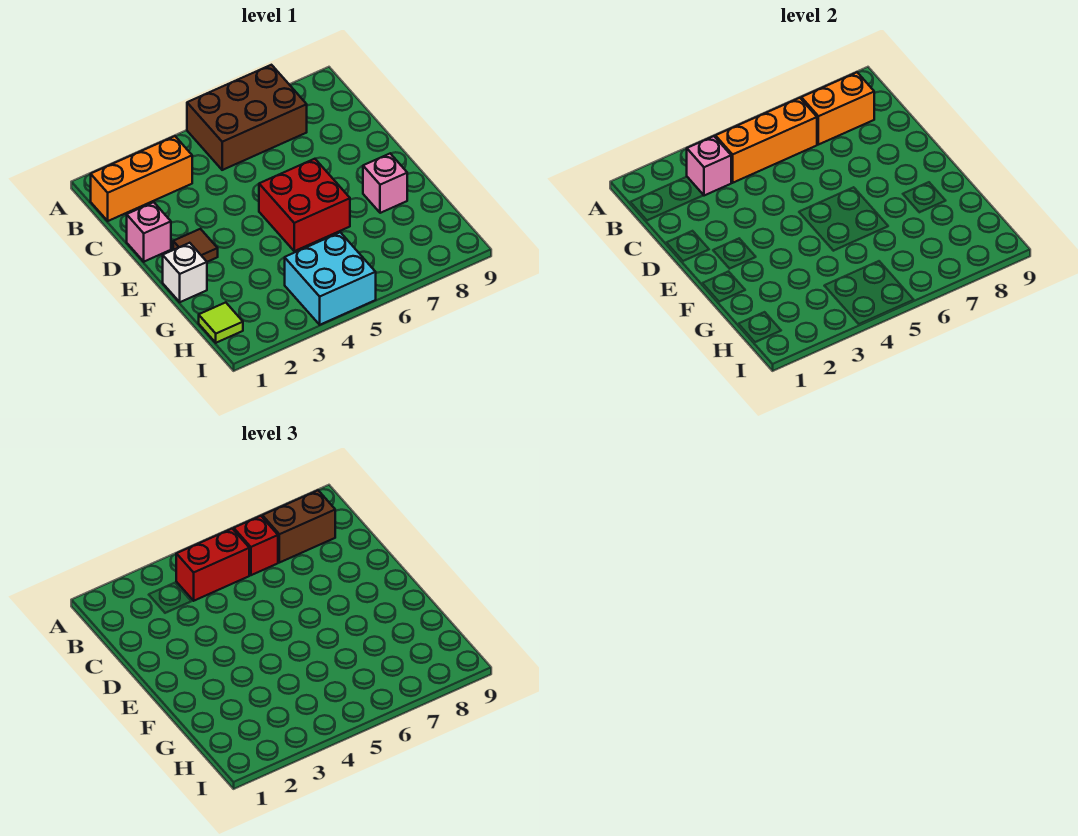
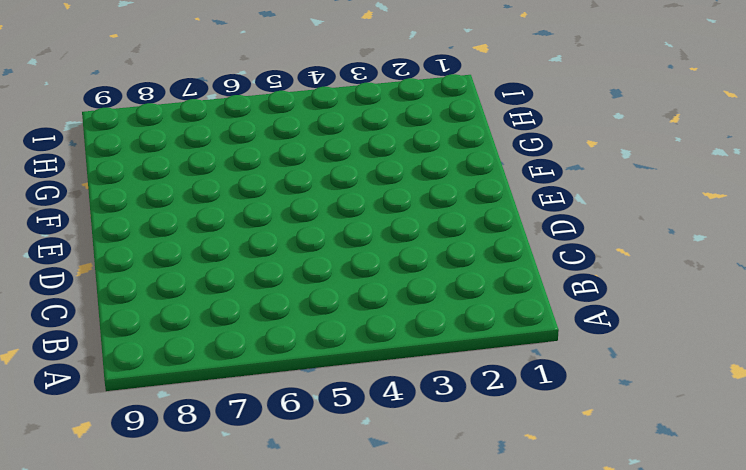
none -> brown 2x3 brick [187,65,307,170]
none -> orange 1x3 brick [91,136,192,221]
none -> pink 1x1 brick [127,202,171,262]

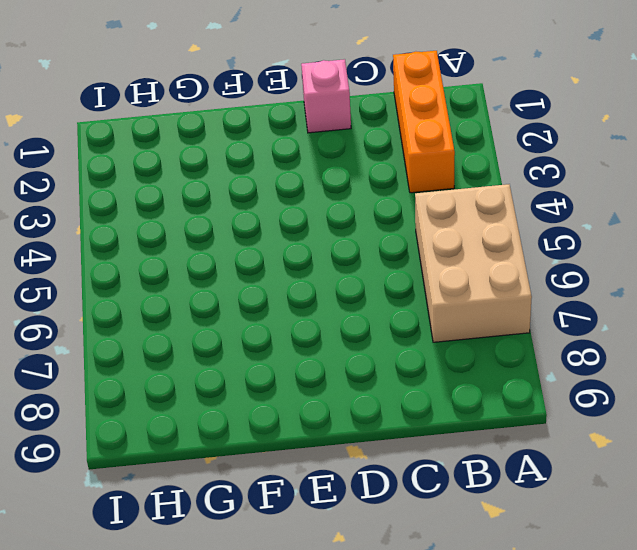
tan 2x3 brick [415,184,532,342] -> brown 2x3 brick [187,65,307,170]
none -> brown 1x1 tile [173,229,218,262]
none -> red 2x2 brick [259,159,350,251]
none -> white 1x1 brick [163,243,207,302]

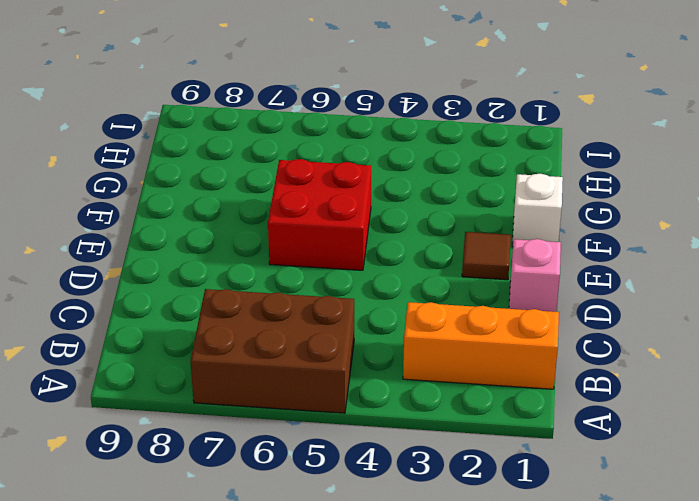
none -> pink 1x1 brick [363,154,407,213]
none -> lime 1x1 tile [199,302,243,343]
none -> cyan 2x2 brick [285,232,376,325]

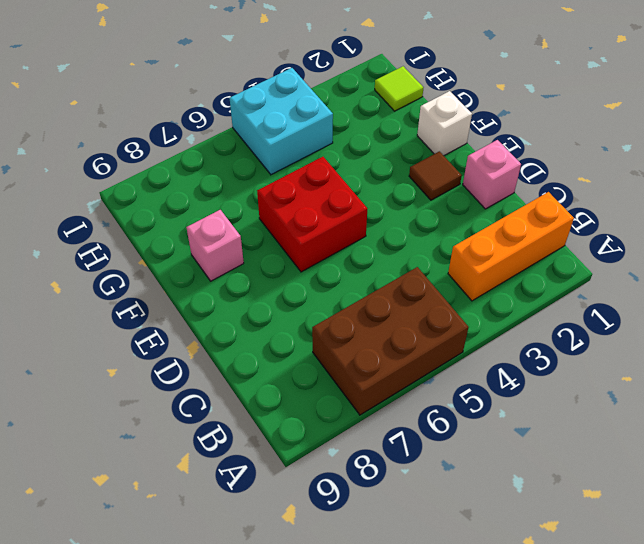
none -> pink 1x1 brick [687,136,731,196]
none -> orange 1x3 brick [715,98,817,183]
none -> orange 1x2 brick [801,72,874,145]

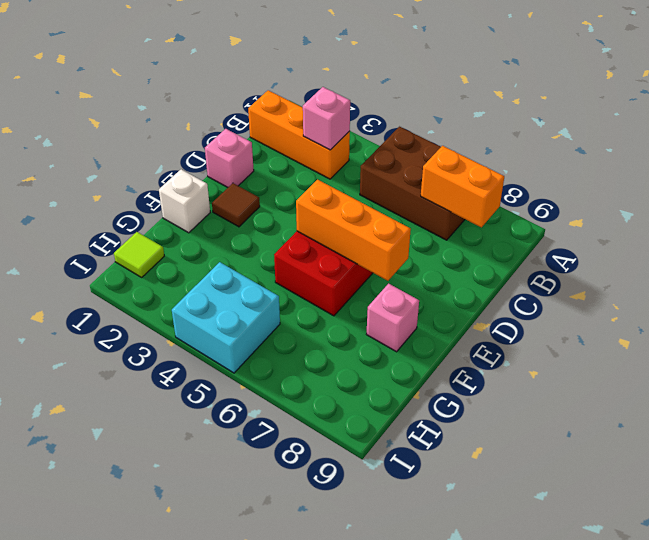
orange 1x3 brick [296,180,411,281] -> orange 1x3 brick moved to [715,98,817,183]
none -> red 1x2 brick [176,529,249,601]
none -> red 1x1 brick [234,516,278,575]
none -> brown 1x2 brick [262,490,335,563]

